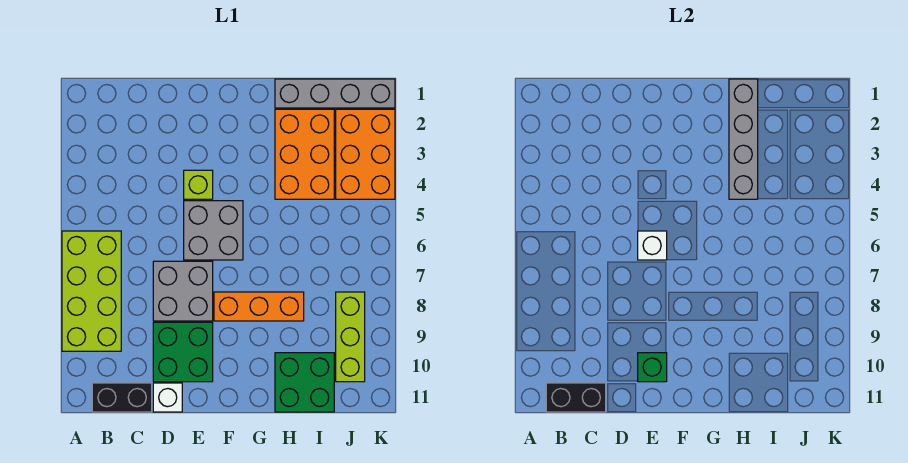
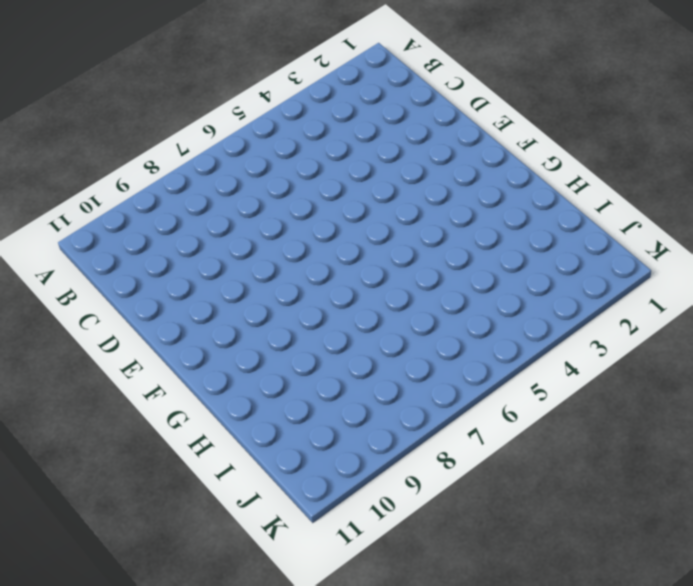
none -> lime 2x4 brick [62,231,121,351]
none -> black 1x2 brick [92,383,152,412]
none -> grey 2x2 brick [153,261,213,321]

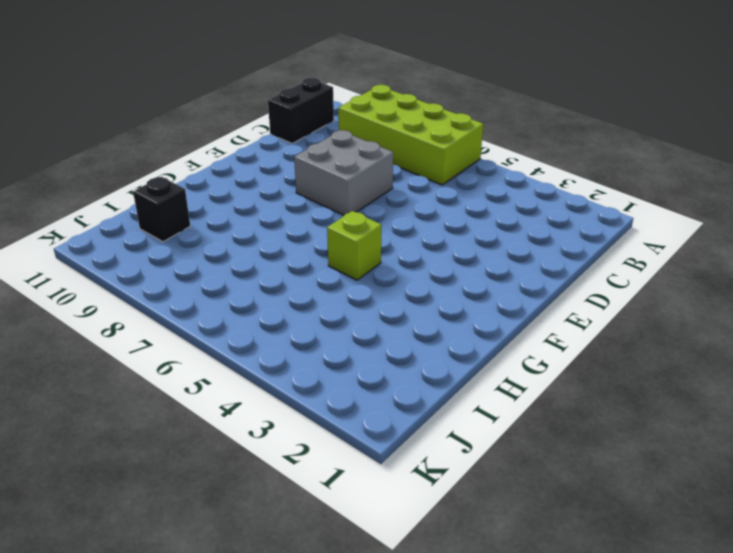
lime 1x1 brick [327,211,381,280] -> lime 1x1 brick moved to [184,170,213,199]
black 1x1 brick [133,177,190,242] -> green 2x2 brick [275,353,334,412]
none -> green 2x2 brick [153,322,213,382]
none -> white 1x1 brick [153,383,182,412]
none -> grey 2x2 brick [184,201,243,260]

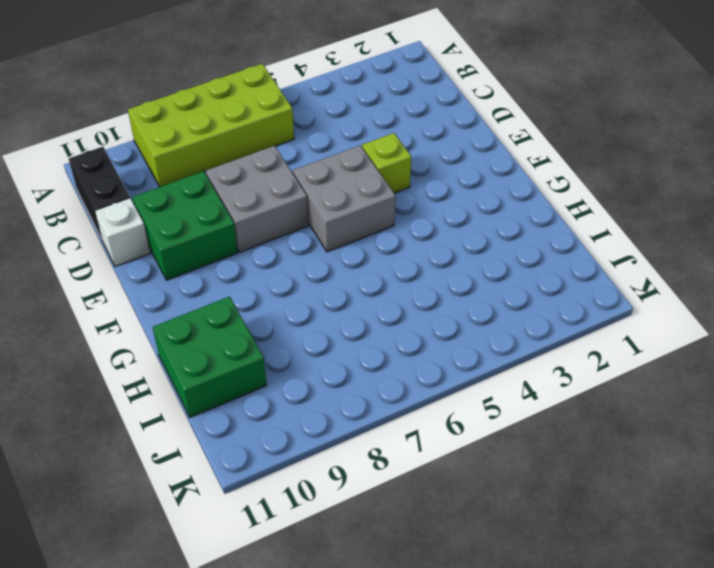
none -> orange 1x3 brick [214,292,304,321]
none -> grey 1x4 brick [275,79,395,108]
none -> orange 2x3 brick [275,109,334,199]

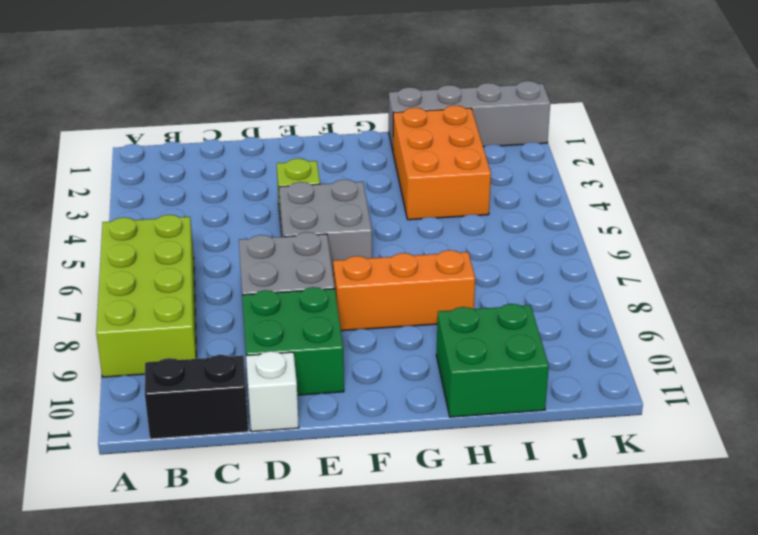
none -> orange 2x3 brick [336,109,395,199]
none -> lime 1x3 brick [336,292,365,382]
none -> black 1x2 brick [546,383,606,412]

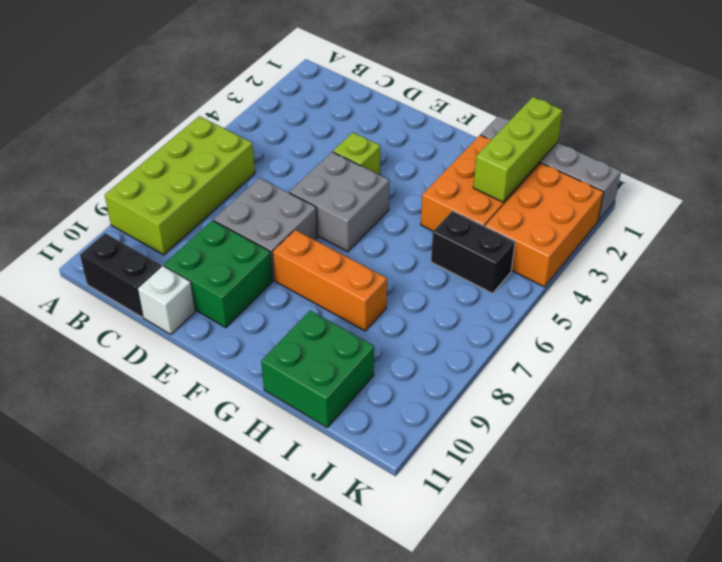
lime 1x3 brick [473,97,563,202] -> lime 1x3 brick moved to [336,292,365,382]
black 1x2 brick [431,211,515,293] -> black 1x2 brick moved to [546,383,606,412]
none -> white 1x1 brick [638,231,667,260]
none -> green 1x1 brick [638,353,667,382]
none -> grey 1x4 brick [729,79,758,199]

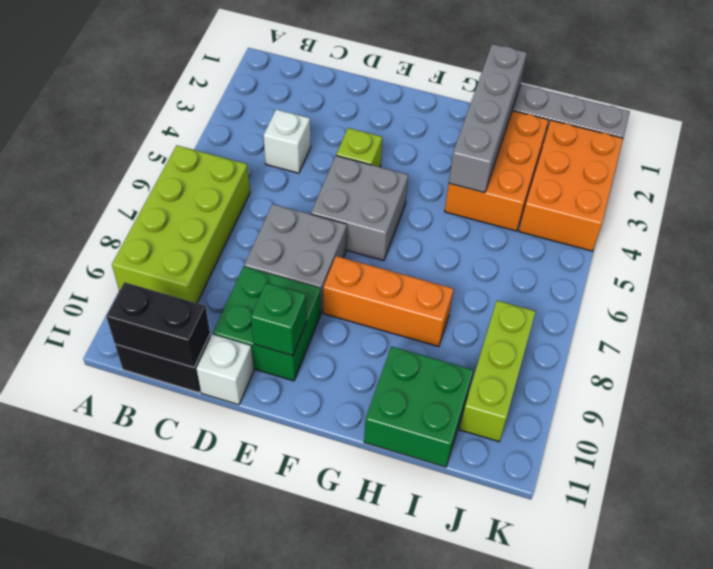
white 1x1 brick [263,109,311,173] -> white 1x1 brick moved to [638,231,667,260]

